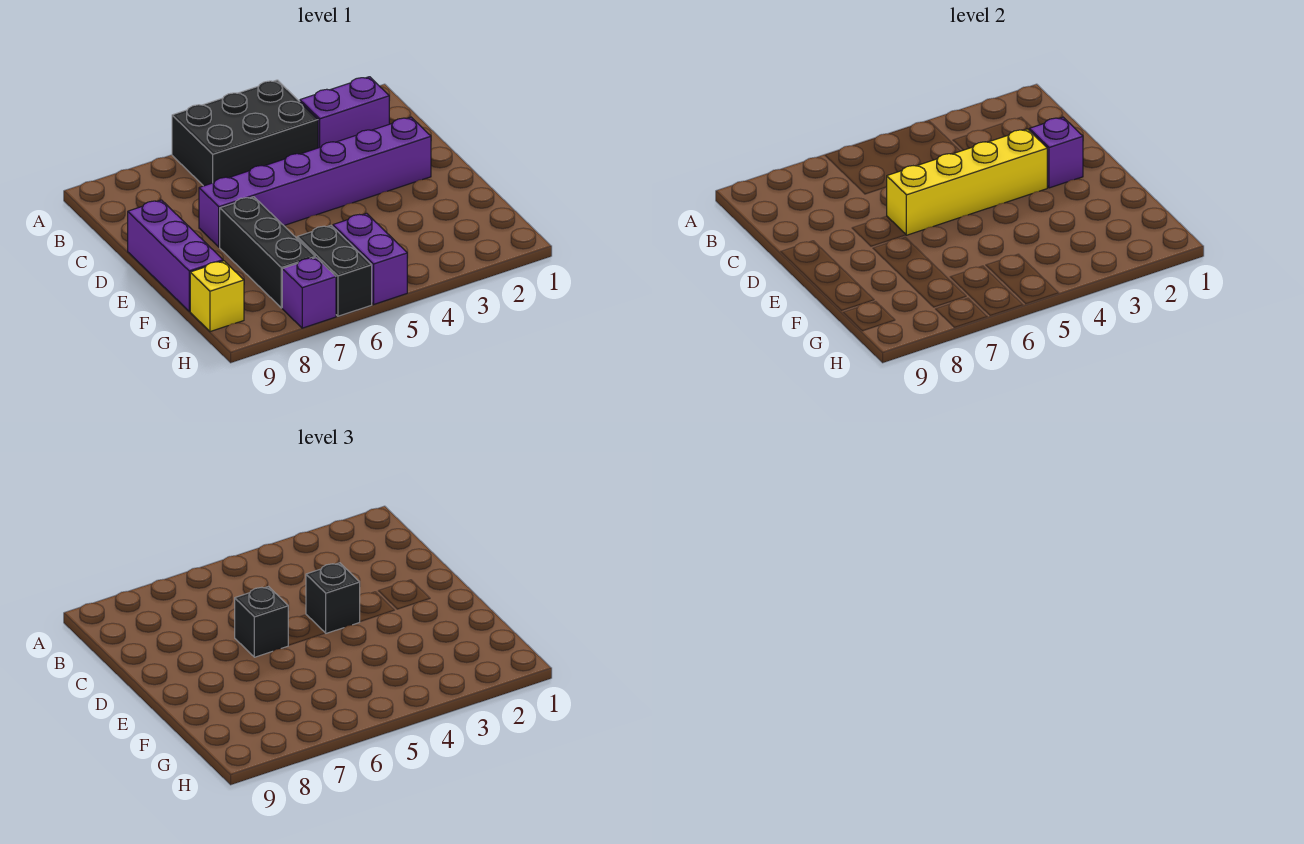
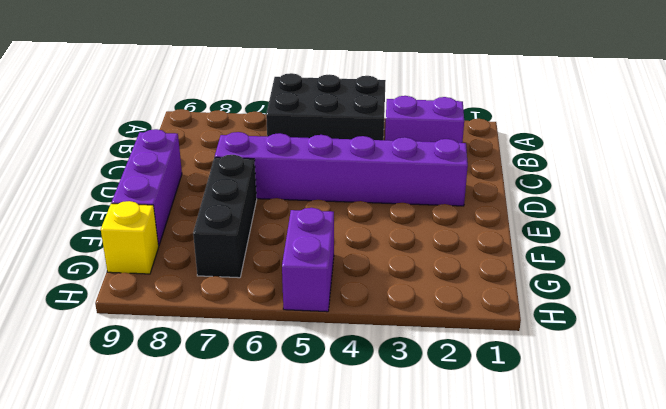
none -> black 1x2 brick [297,225,372,316]
none -> purple 1x1 brick [282,258,336,328]
none -> purple 1x1 brick [1029,117,1083,188]

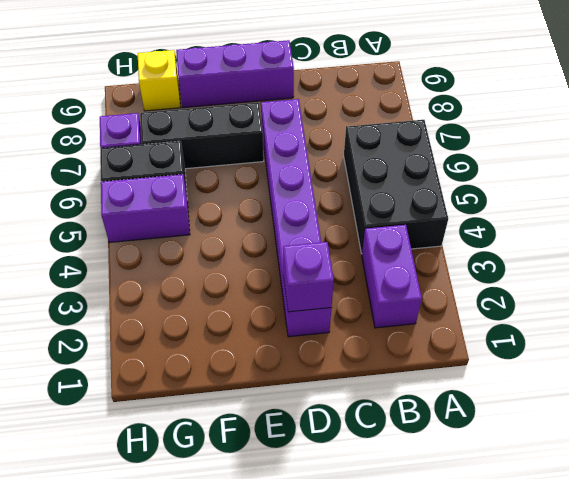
none -> yellow 1x4 brick [887,129,1047,235]
none -> black 1x1 brick [306,563,360,633]
none -> black 1x1 brick [235,587,289,657]

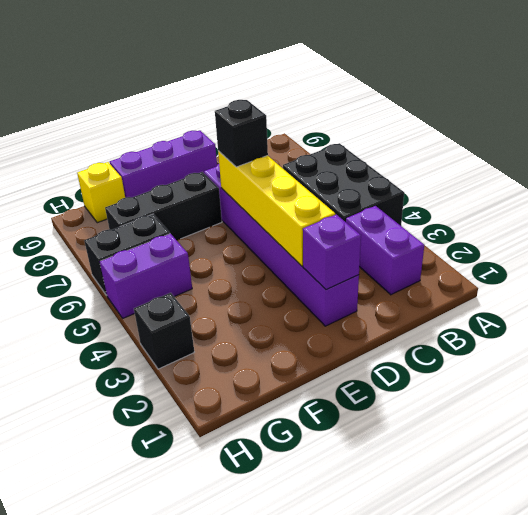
black 1x1 brick [134,293,194,369] -> black 1x1 brick moved to [306,563,360,633]
none -> purple 1x1 brick [282,258,336,328]

